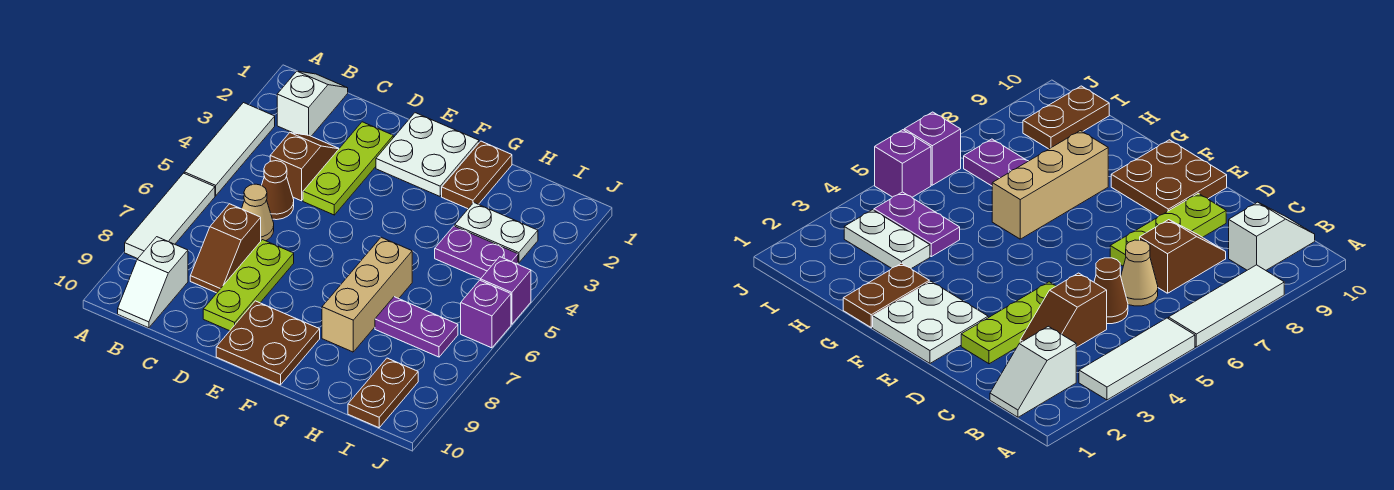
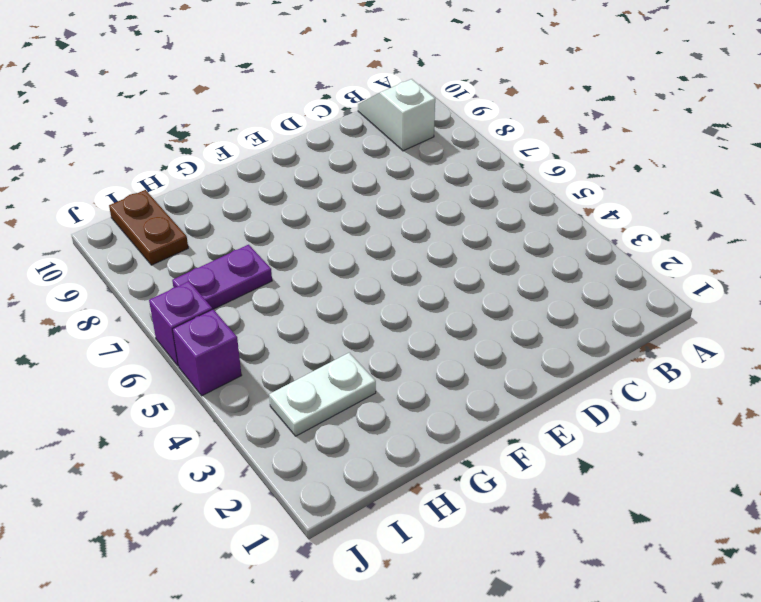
none -> white 1x3 tile [184,103,275,196]
none -> white 1x3 tile [125,173,215,259]
none -> white 1x2 slope [277,71,348,136]

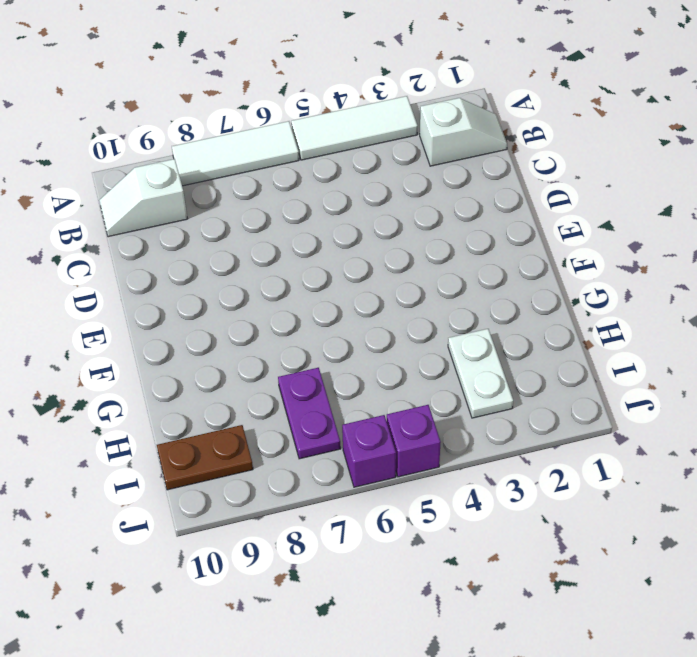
none -> brown 1x2 slope [270,133,339,201]
none -> brown 1x1 cone [262,161,294,220]
none -> tan 1x1 cone [242,184,274,241]

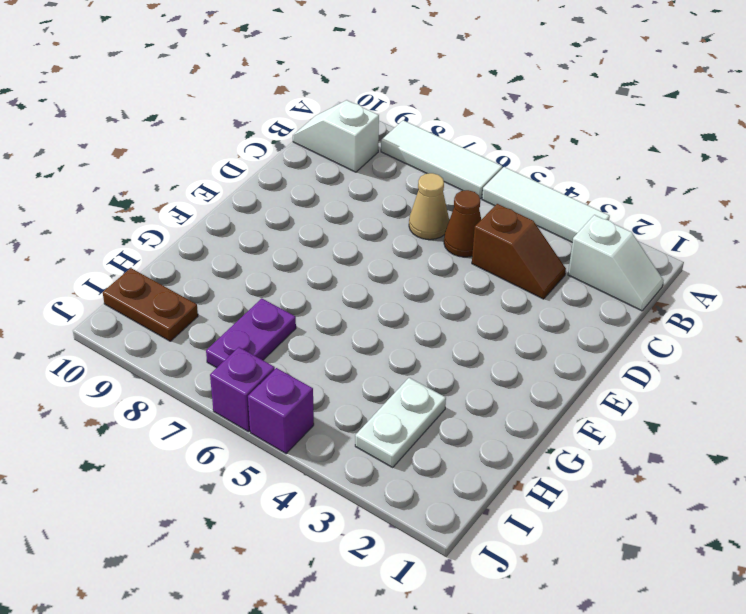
none -> brown 1x2 slope [190,204,261,293]
none -> lime 1x3 plate [303,122,393,215]
none -> lime 1x3 plate [203,240,294,331]

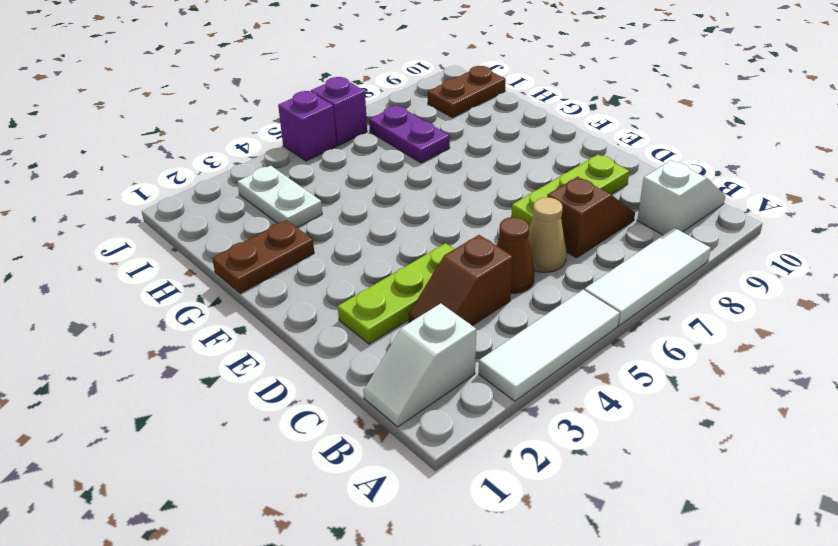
none -> white 2x2 plate [376,113,479,196]
none -> brown 2x2 plate [216,301,320,385]
none -> tan 1x3 brick [322,237,412,352]

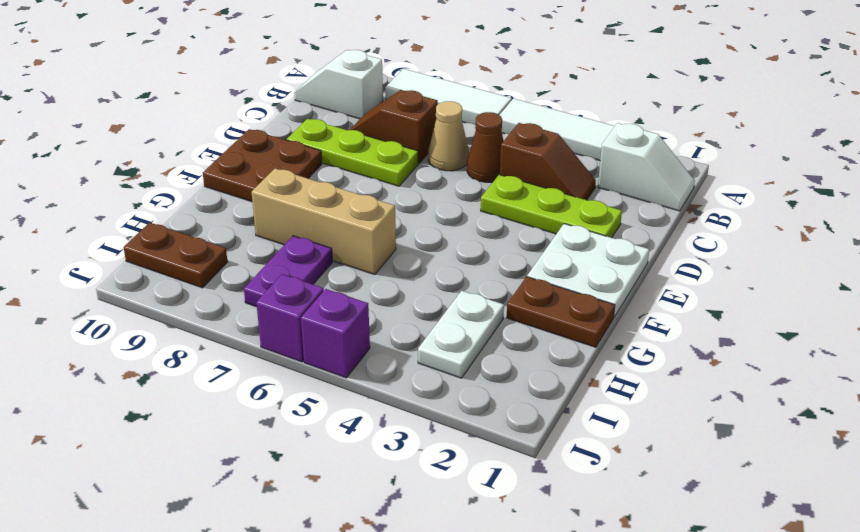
none -> purple 1x2 plate [435,226,518,279]

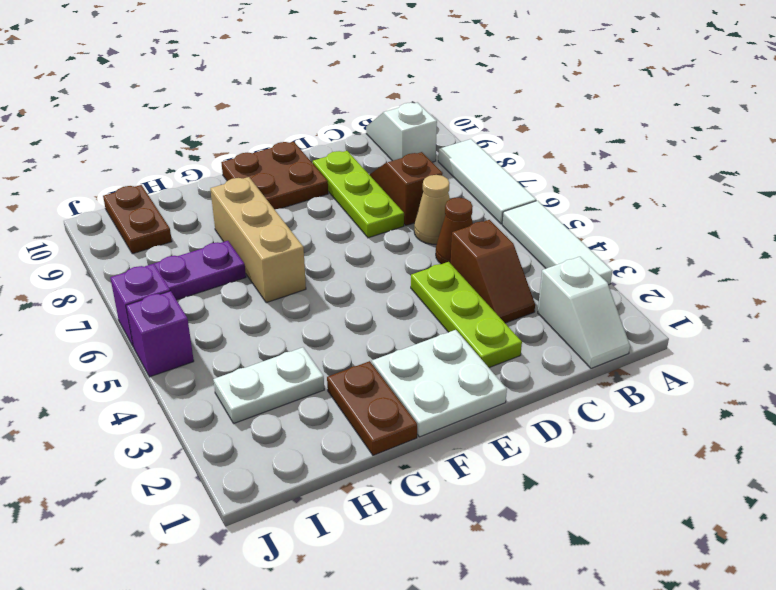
none -> purple 1x2 plate [435,226,518,279]

